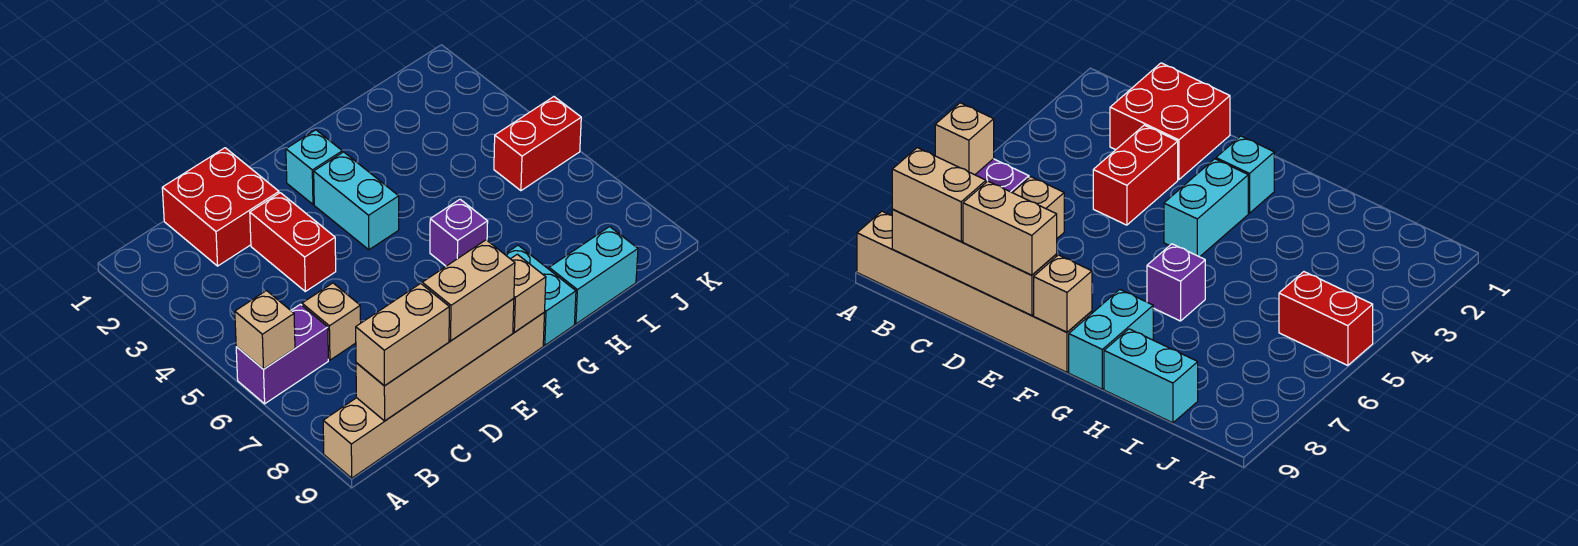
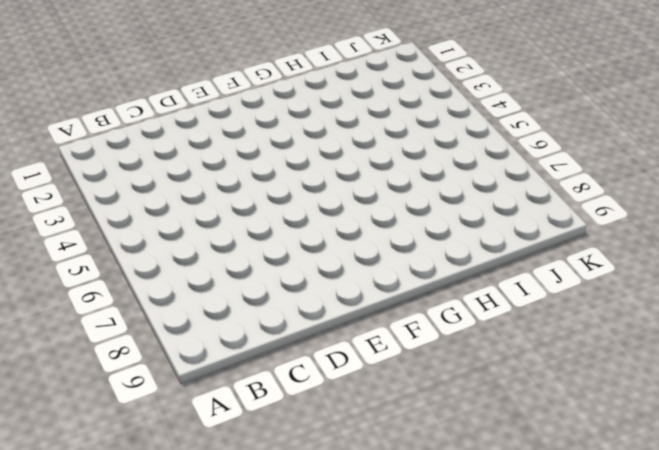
none -> purple 1x2 brick [236,304,328,404]
none -> tan 1x6 brick [323,313,544,478]
none -> red 2x2 brick [162,148,279,266]

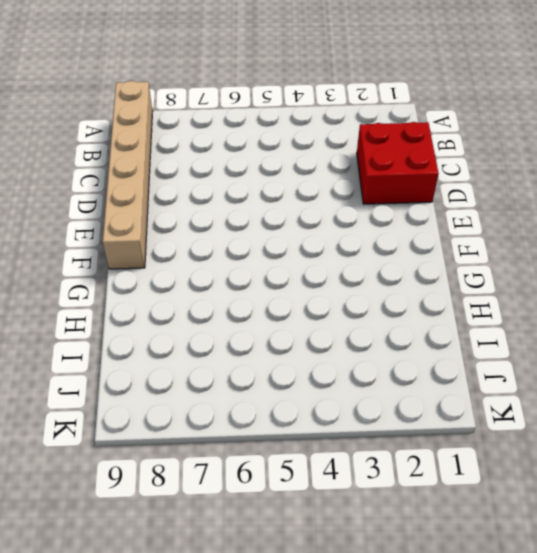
none -> purple 1x2 brick [236,304,328,404]
none -> tan 1x1 brick [302,283,361,360]
none -> red 1x2 brick [250,193,336,291]

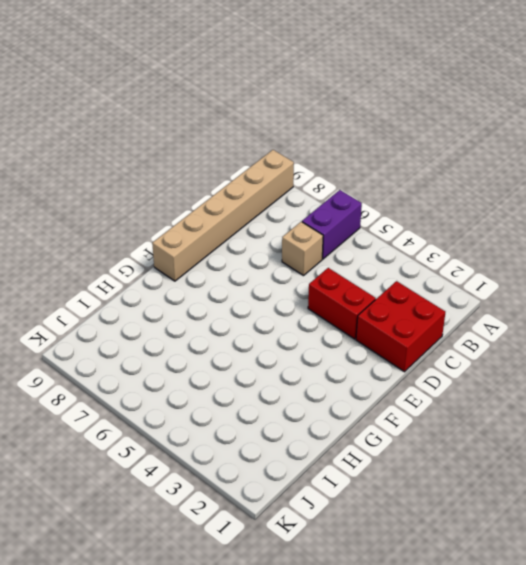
none -> cyan 1x1 brick [286,130,342,204]
none -> cyan 1x2 brick [314,152,399,250]
none -> purple 1x1 brick [430,199,488,266]

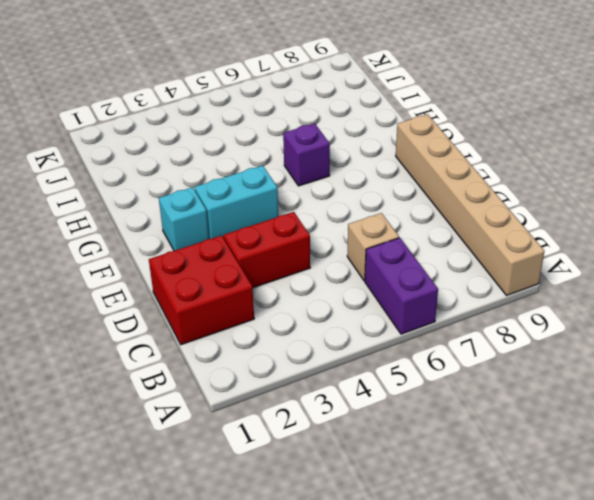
none -> cyan 1x2 brick [505,245,576,345]
none -> cyan 1x2 brick [549,227,638,324]
none -> red 1x2 brick [494,97,581,191]

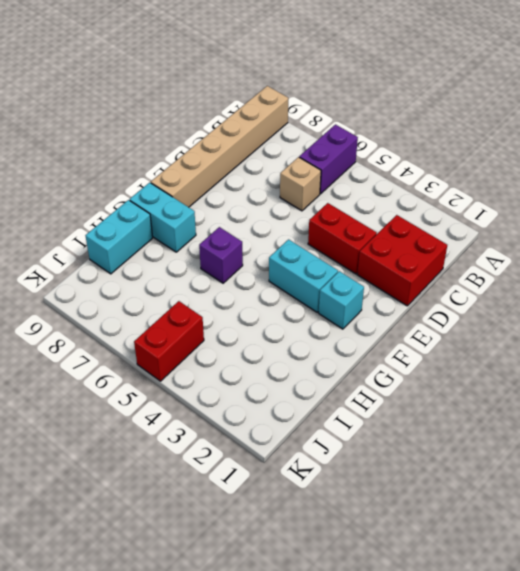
none -> tan 1x1 brick [235,291,295,369]
none -> tan 1x4 brick [356,299,514,421]
none -> tan 1x1 brick [511,254,546,332]

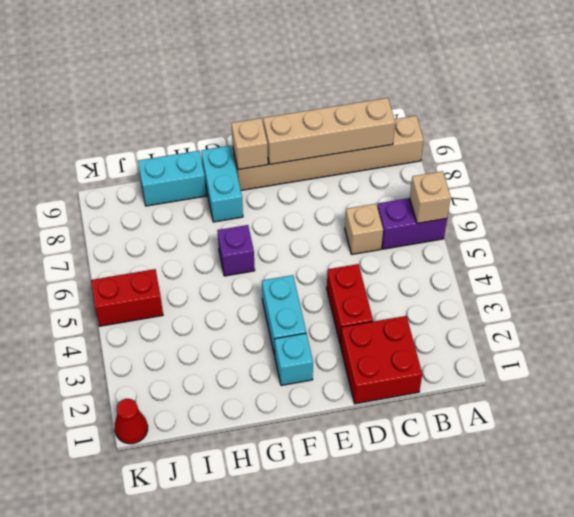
red 1x1 cone [114,399,148,444] -> none
none -> tan 1x2 brick [356,283,449,386]
none -> tan 1x2 brick [422,240,515,341]

